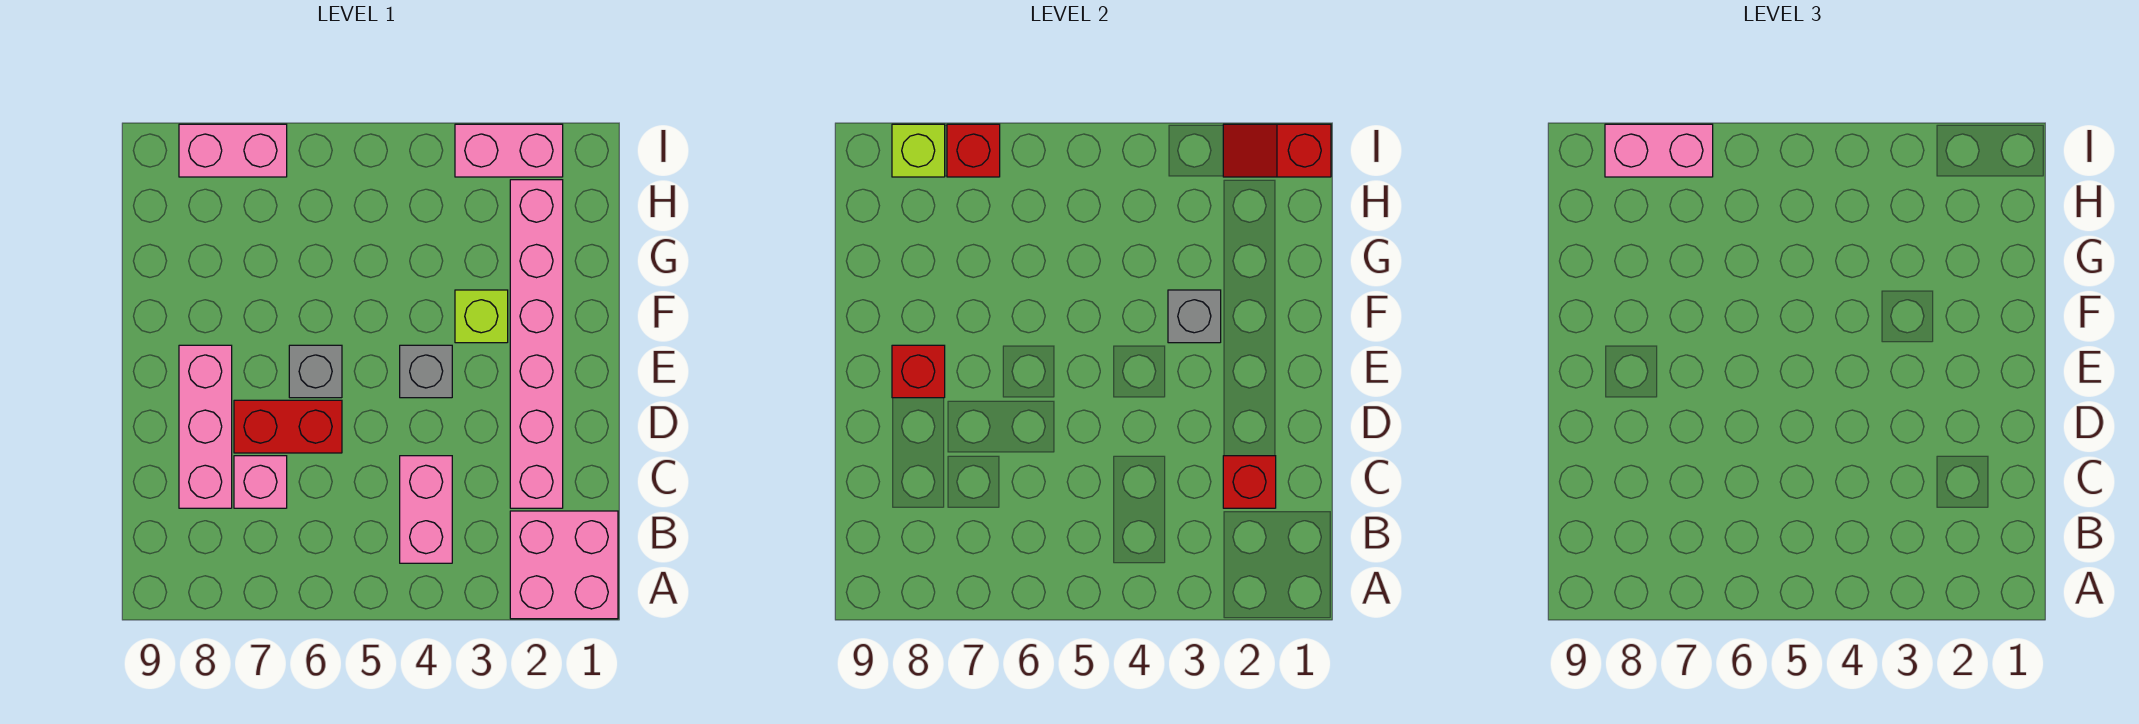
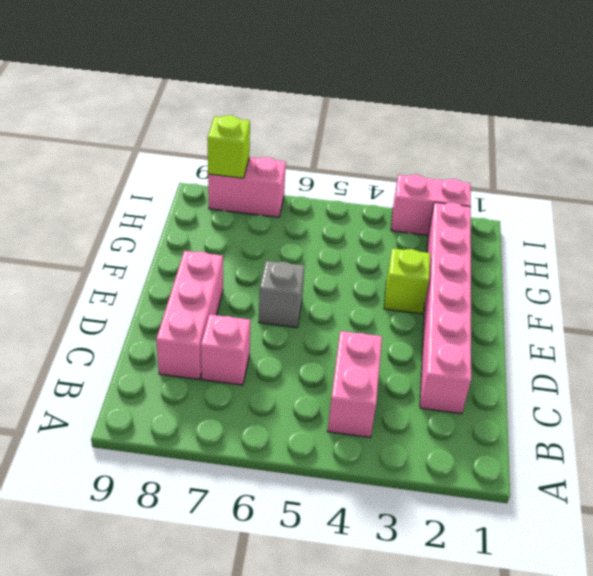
none -> pink 2x2 brick [510,511,618,619]
none -> red 1x2 brick [234,400,342,453]
none -> grey 1x1 brick [400,345,452,398]

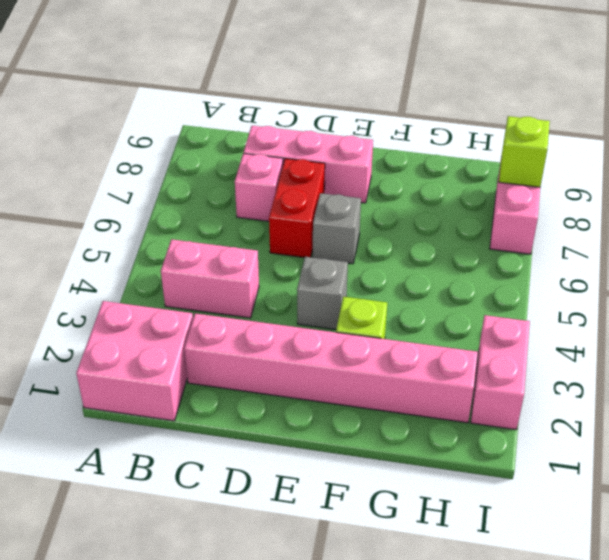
none -> red 1x1 brick [1223,456,1276,508]
none -> red 1x1 brick [892,345,945,398]
none -> grey 1x1 brick [1168,290,1221,343]

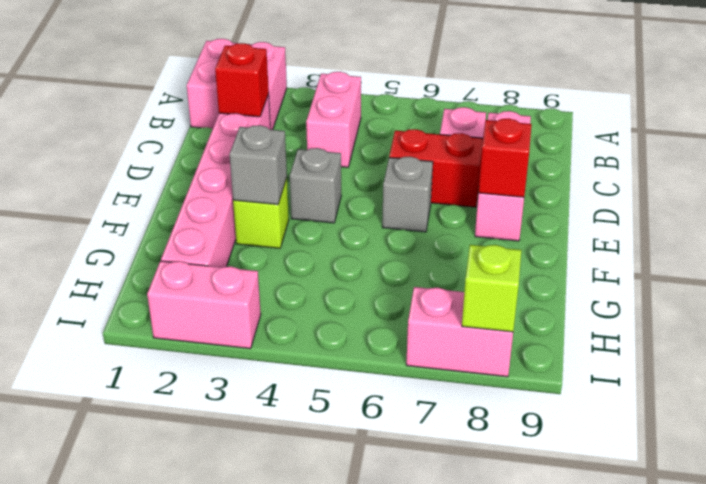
none -> red 1x2 slope [1223,124,1331,177]
none -> red 1x1 brick [947,124,1000,177]
none -> pink 1x2 brick [1605,124,1713,177]

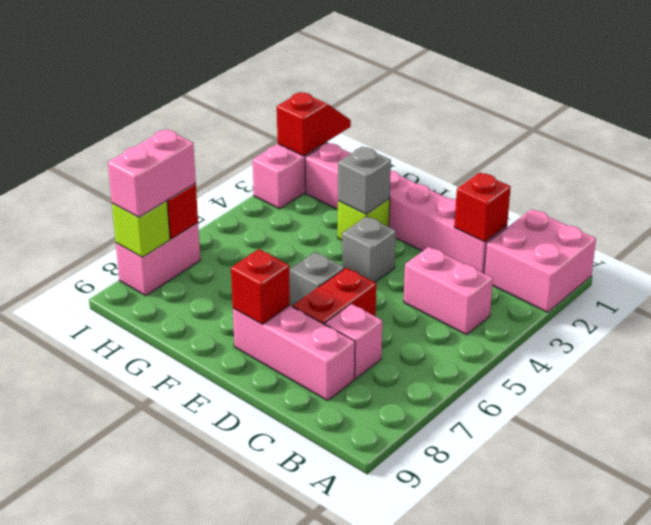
red 1x2 slope [277,92,351,156] -> red 1x2 slope turned to [1223,124,1331,177]

